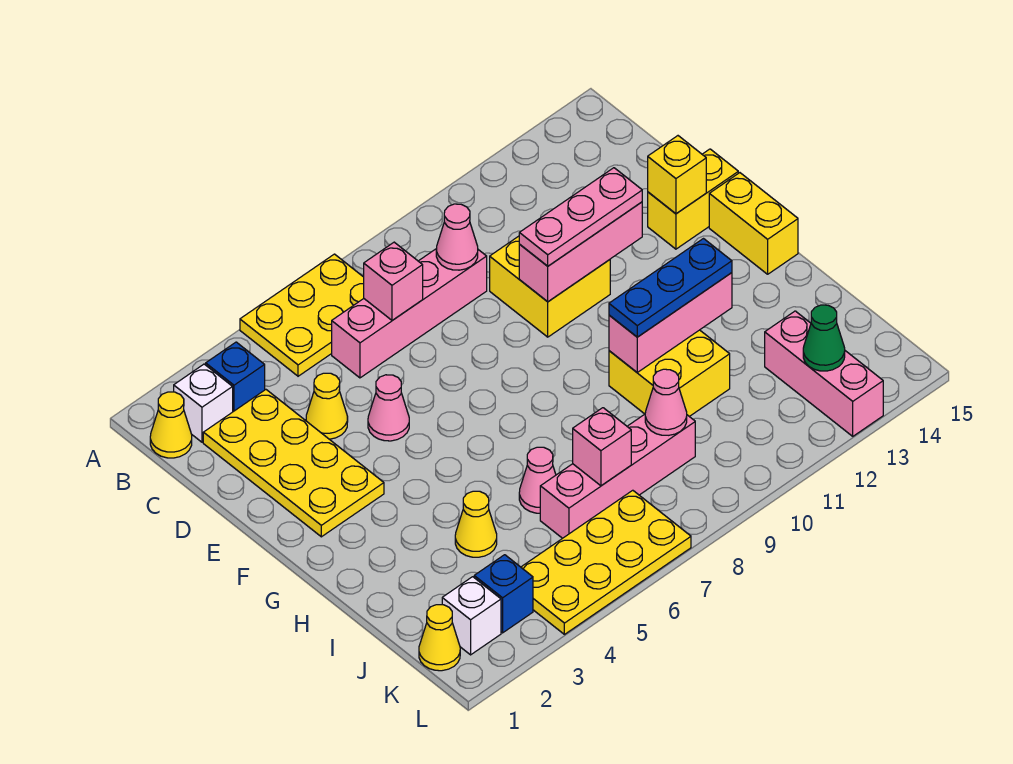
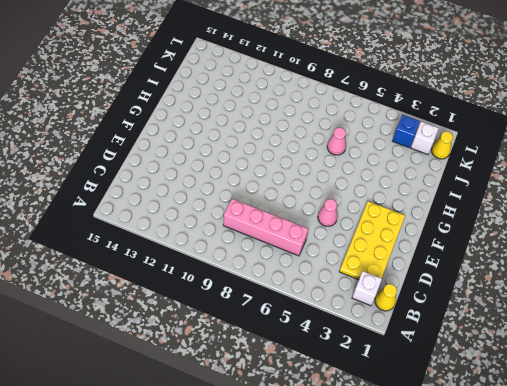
none -> yellow 2x3 plate [240,254,364,376]
none -> blue 1x1 brick [206,342,265,412]
none -> yellow 1x1 cone [306,373,348,439]
none -> yellow 2x2 brick [490,236,610,337]

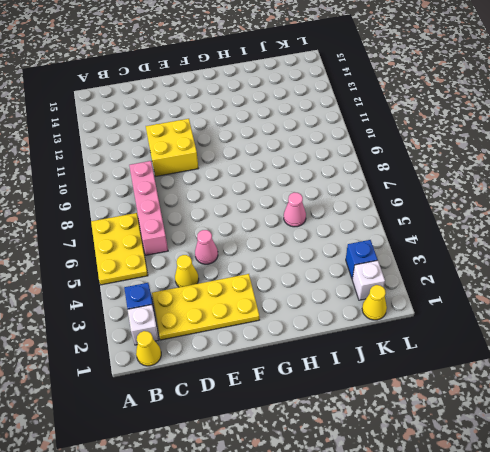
none -> yellow 1x2 brick [648,149,738,249]
none -> yellow 1x2 brick [709,173,798,274]
none -> yellow 2x2 brick [609,330,730,417]
none -> yellow 1x1 cone [455,491,497,557]

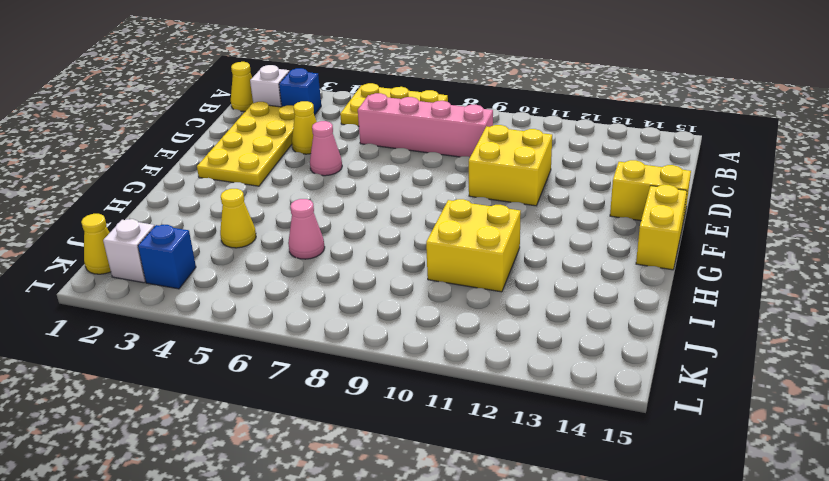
none -> pink 1x4 brick [540,414,695,538]
none -> pink 1x3 brick [765,311,883,436]
none -> yellow 2x4 plate [521,490,691,634]
none -> pink 1x1 brick [364,242,423,320]

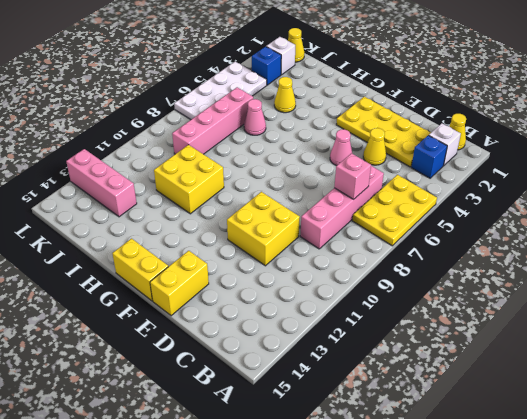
white 2x4 plate [174,62,267,120] -> yellow 2x4 plate [521,490,691,634]
none -> pink 1x1 cone [436,204,478,270]
none -> pink 1x3 brick [519,202,642,302]
none -> yellow 1x1 brick [648,136,706,214]
none -> pink 1x3 brick [609,273,732,372]

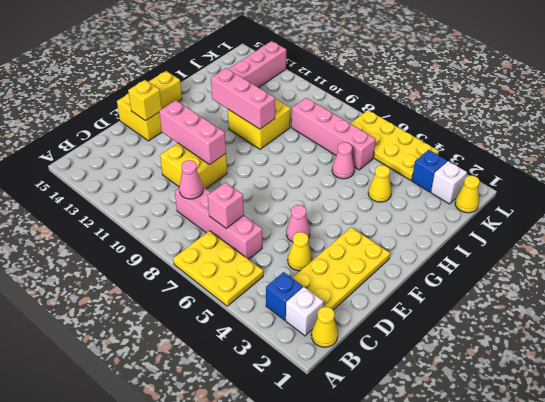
none -> pink 1x1 brick [573,408,631,486]
none -> pink 1x1 cone [645,369,687,435]
none -> green 1x1 cone [803,305,845,371]
none -> pink 1x3 plate [519,168,642,266]

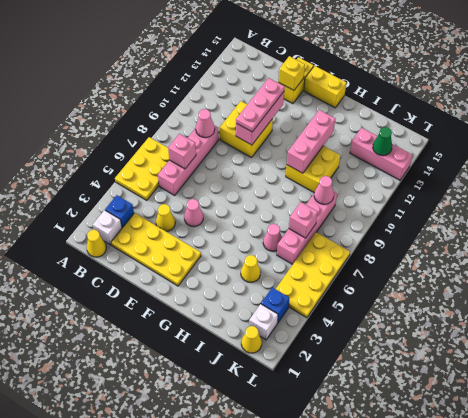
none -> blue 1x3 plate [609,239,732,337]

